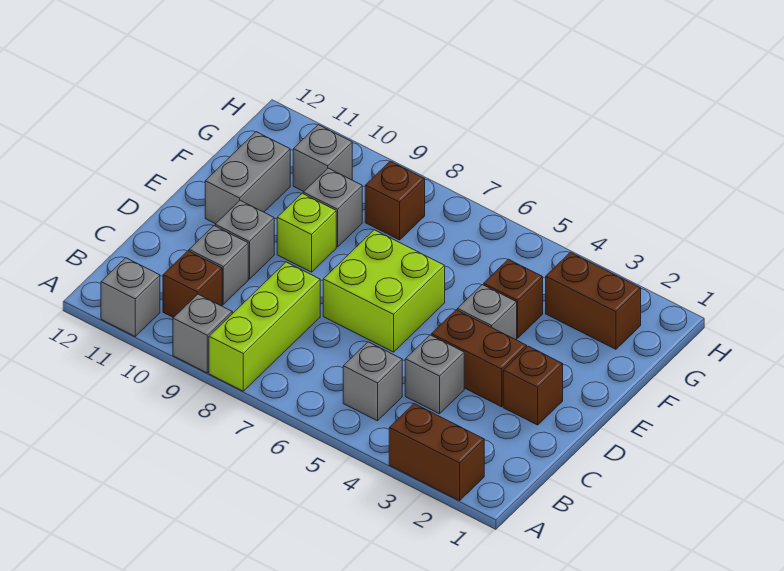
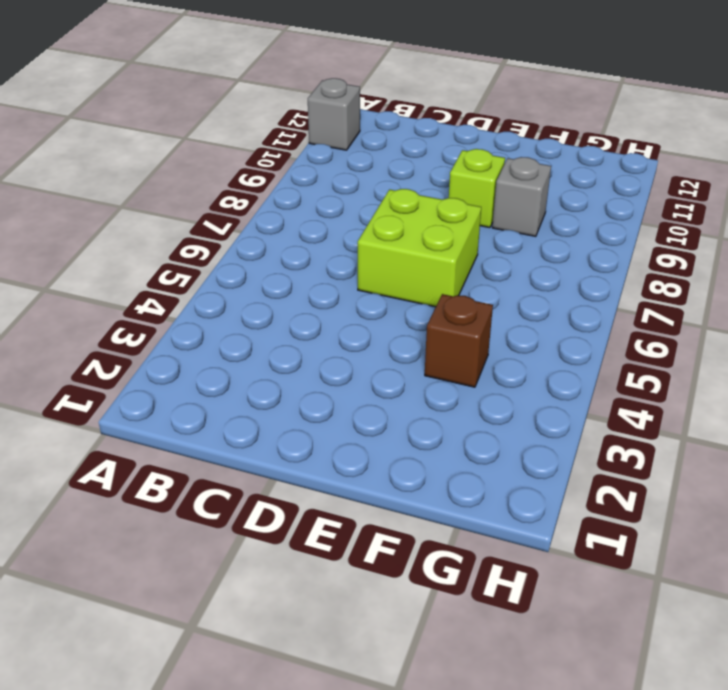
none -> brown 1x2 brick [389,404,484,501]
none -> lime 1x3 brick [209,262,320,391]
none -> grey 1x1 brick [173,294,232,373]

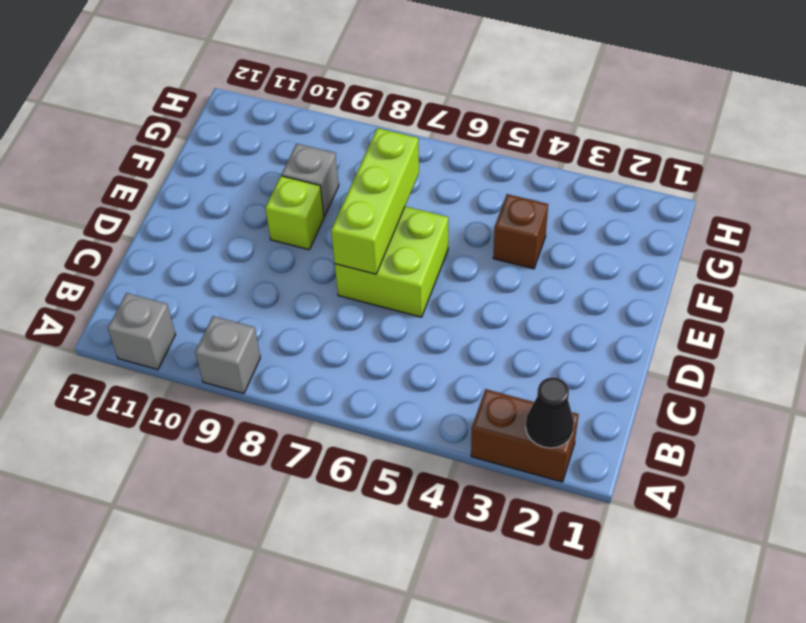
black 1x1 cone [526,377,574,448] -> none
lime 1x3 brick [331,128,419,274] -> lime 1x3 brick moved to [209,262,320,391]
none -> grey 1x1 brick [343,342,402,421]
none -> brown 1x1 brick [163,251,222,318]
none -> grey 1x1 brick [405,335,464,414]

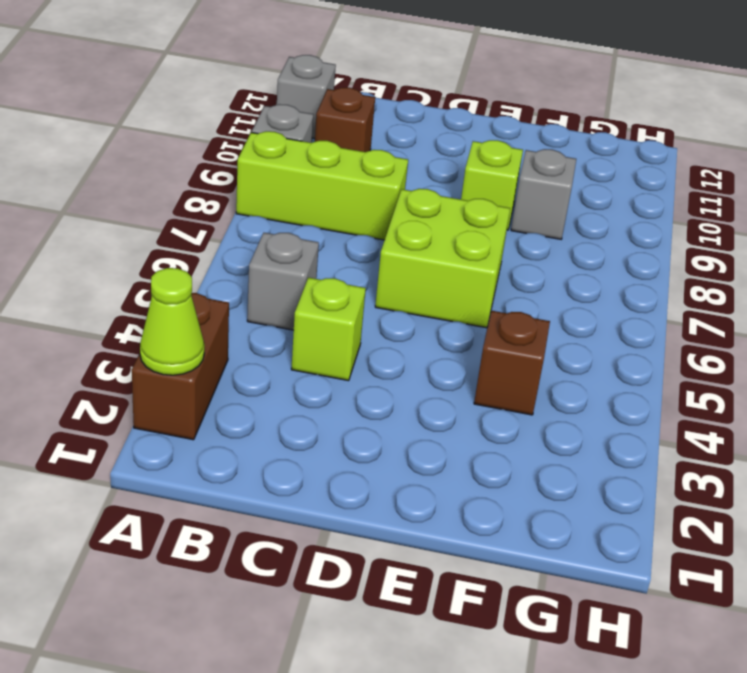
lime 1x1 cone [140,268,204,375] -> none
lime 1x1 brick [291,278,366,381] -> grey 1x1 brick [405,335,464,414]
none -> grey 1x1 brick [189,226,248,304]
none -> brown 1x1 brick [503,346,563,425]
none -> brown 1x2 brick [431,310,527,407]

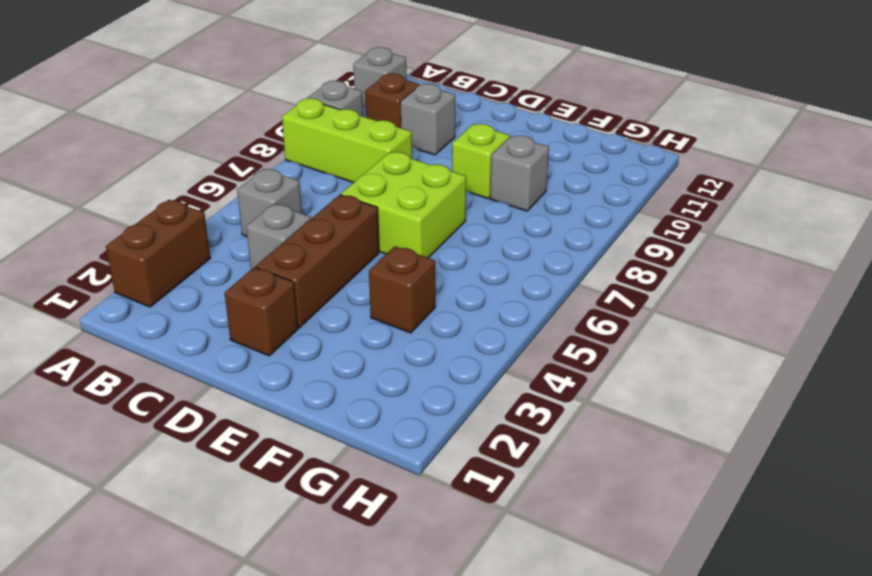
brown 1x3 brick [256,195,379,328] -> brown 1x2 brick [431,310,527,407]
none -> grey 1x1 brick [215,200,274,279]
none -> grey 1x1 brick [457,285,517,340]
none -> grey 1x2 brick [205,132,290,224]

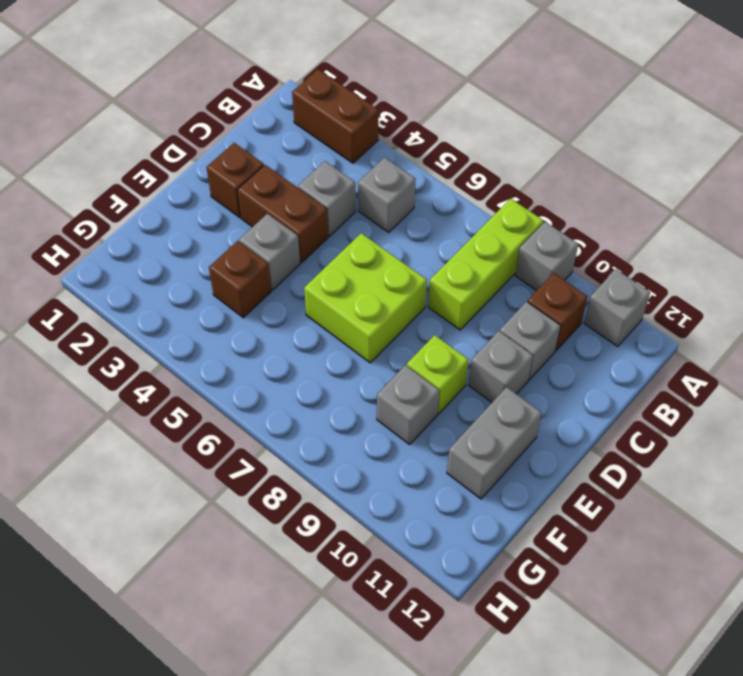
none -> brown 1x2 brick [546,252,641,349]
none -> brown 1x1 brick [365,161,425,240]
none -> grey 1x1 brick [293,125,352,191]

